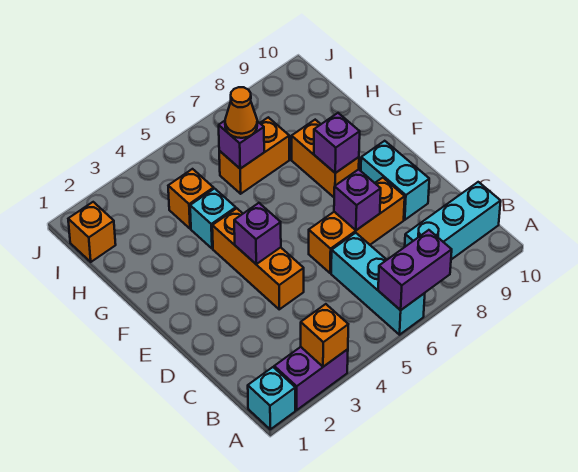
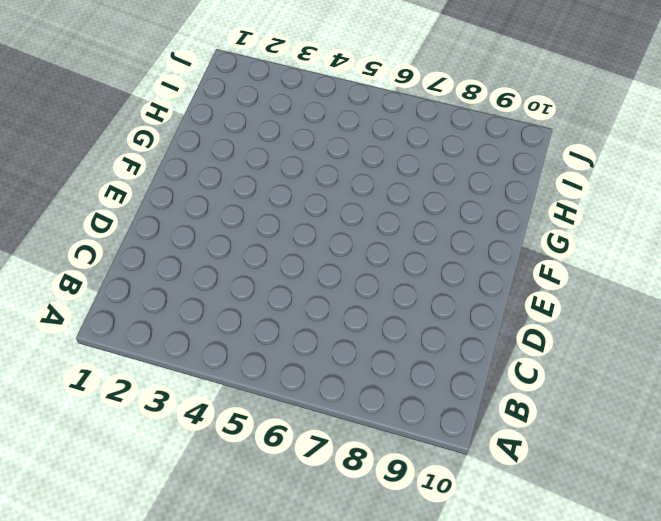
none -> cyan 1x1 brick [248,367,295,429]
none -> purple 1x2 brick [274,347,348,410]
none -> cyan 1x3 brick [331,233,425,335]

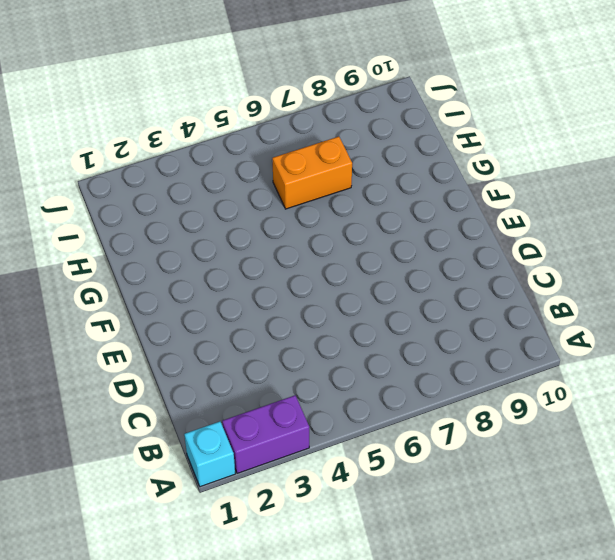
none -> cyan 1x3 brick [331,233,425,335]
none -> cyan 1x3 brick [405,182,501,260]
none -> orange 1x3 brick [212,208,304,309]

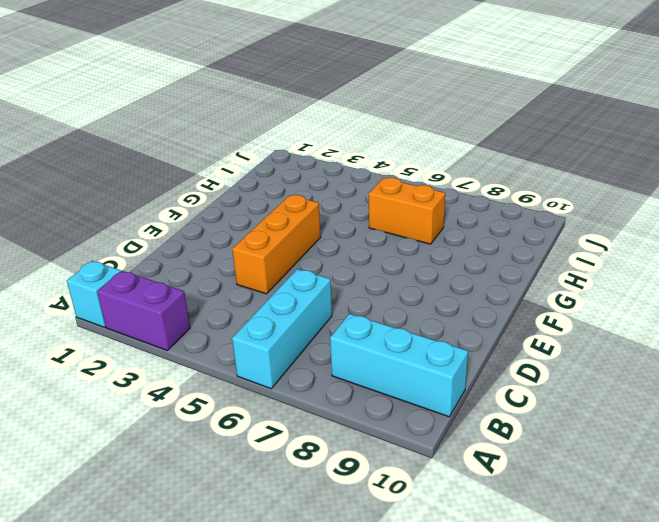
none -> orange 1x3 brick [309,178,405,273]
none -> cyan 1x2 brick [361,141,429,220]
none -> orange 1x2 brick [292,120,359,197]

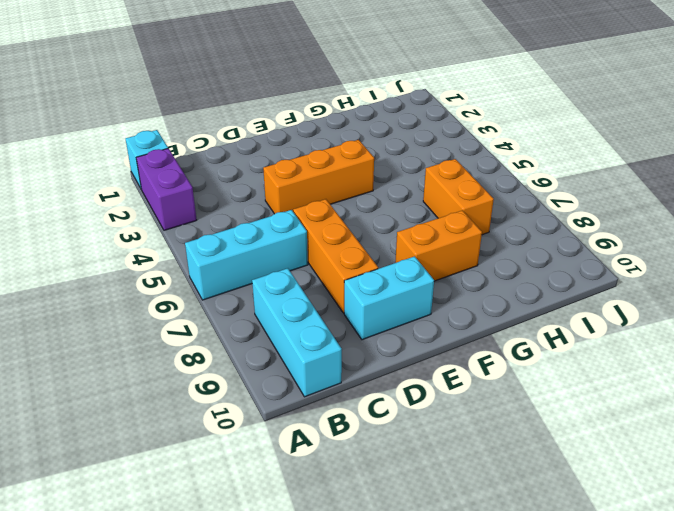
none -> cyan 1x1 brick [190,189,236,249]
none -> orange 1x1 brick [168,169,214,229]
none -> orange 1x1 brick [68,202,116,262]

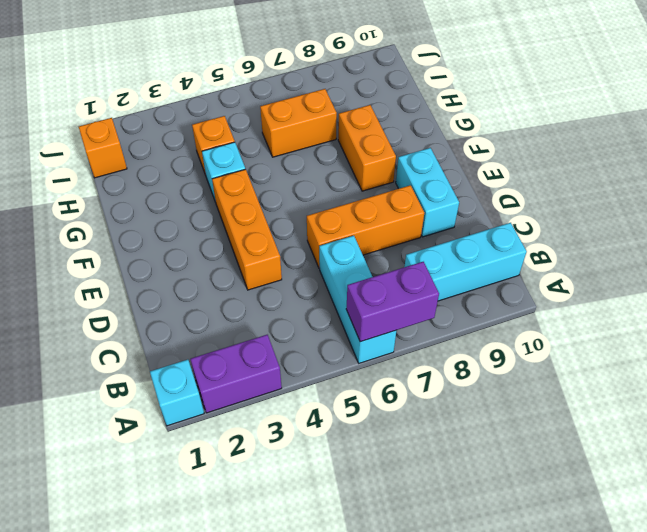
none -> orange 1x1 brick [301,304,348,367]
none -> purple 1x1 brick [334,169,381,230]
none -> purple 1x1 brick [234,203,281,264]

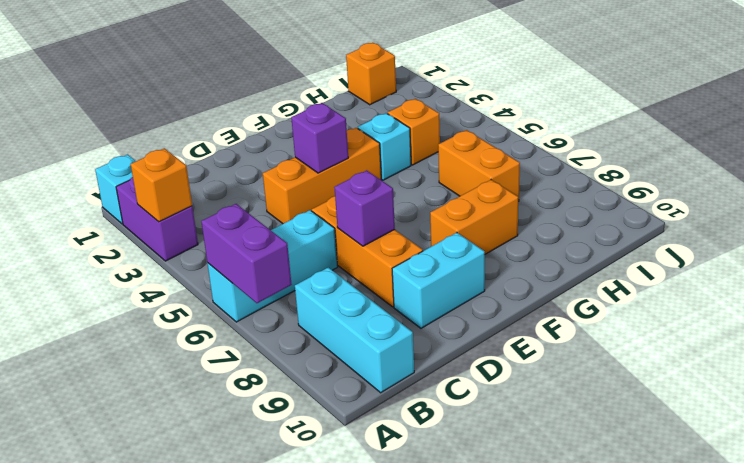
none -> purple 1x1 brick [314,113,360,173]
none -> purple 1x1 brick [219,121,264,169]
none -> orange 1x1 cone [225,87,257,138]

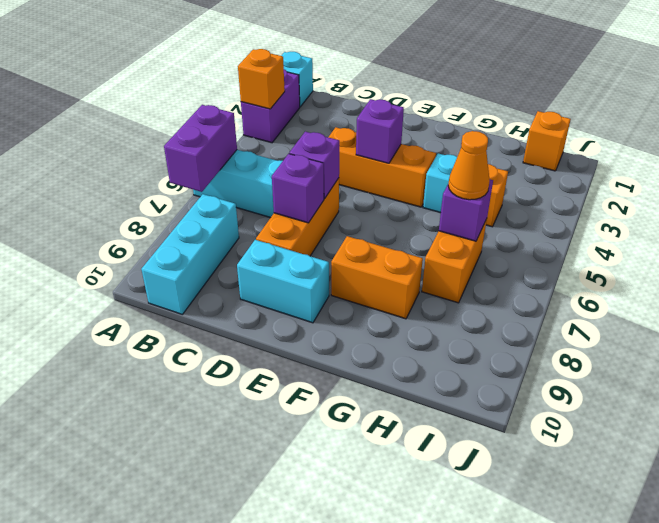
purple 1x1 brick [289,132,339,199] -> purple 1x1 brick moved to [314,113,360,173]

